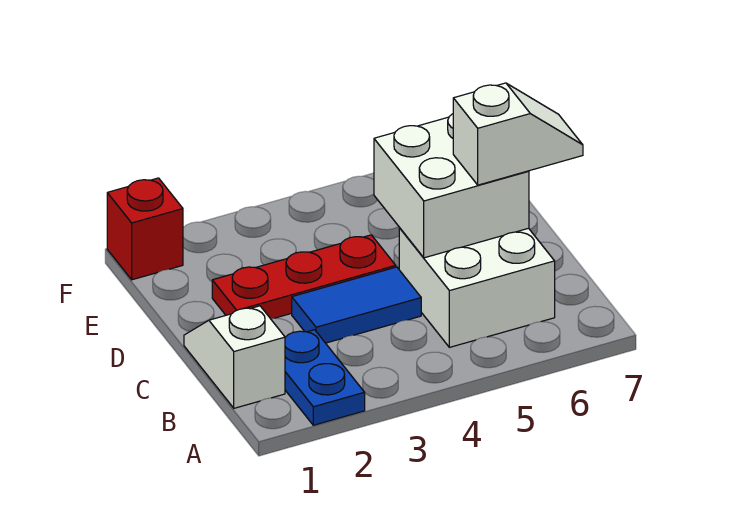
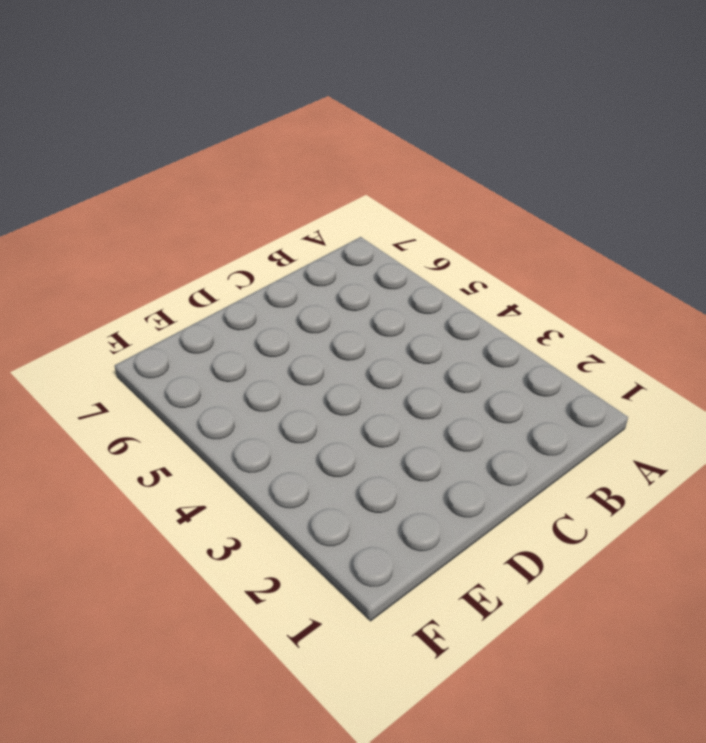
none -> blue 1x2 plate [285,330,365,425]
none -> white 1x2 slope [184,306,285,408]

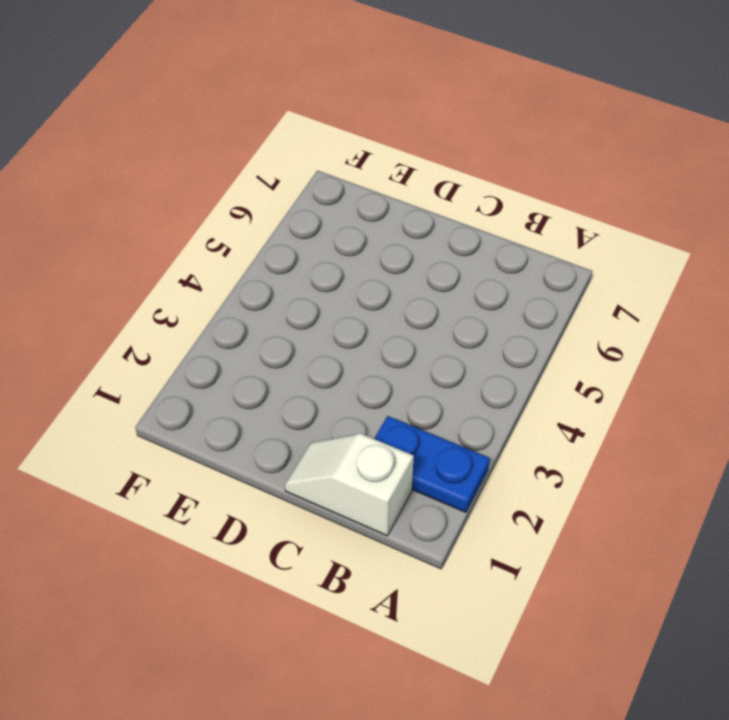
none -> white 2x2 brick [399,228,555,347]
none -> blue 1x2 tile [292,267,421,343]

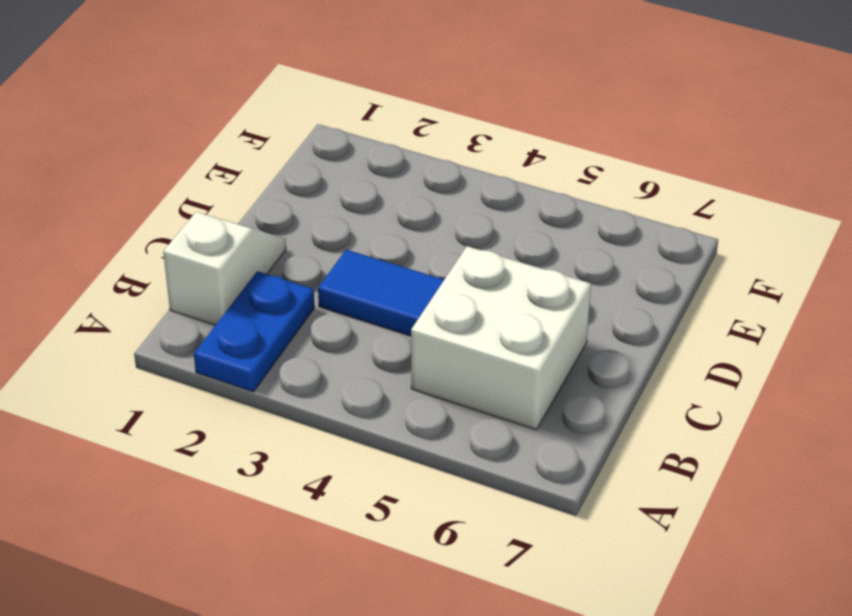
none -> red 1x3 plate [212,235,396,319]
none -> red 1x1 brick [107,178,183,280]

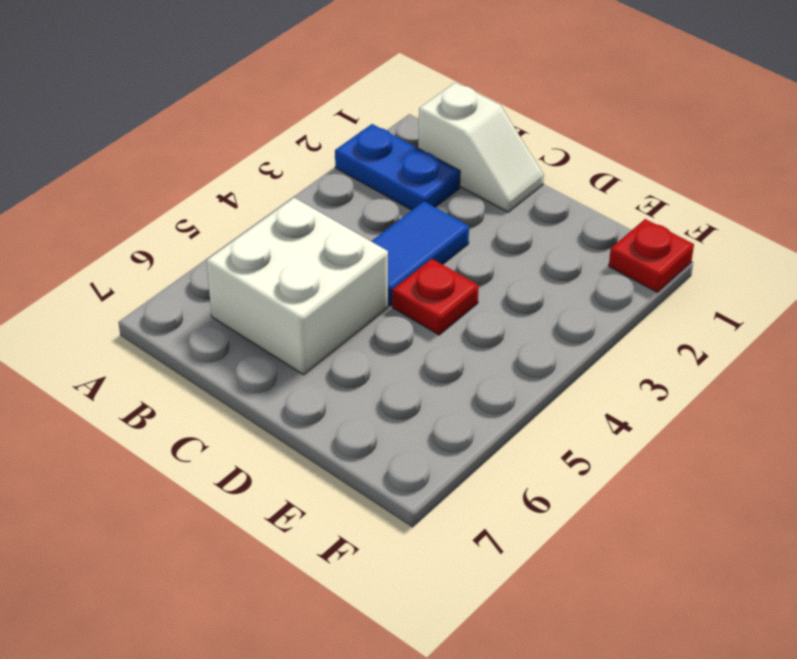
red 1x1 plate [392,259,479,335] -> red 1x3 plate [212,235,396,319]
red 1x1 plate [609,219,694,293] -> red 1x1 brick [107,178,183,280]
none -> white 2x2 brick [374,114,529,258]
none -> white 1x2 slope [453,83,583,185]

